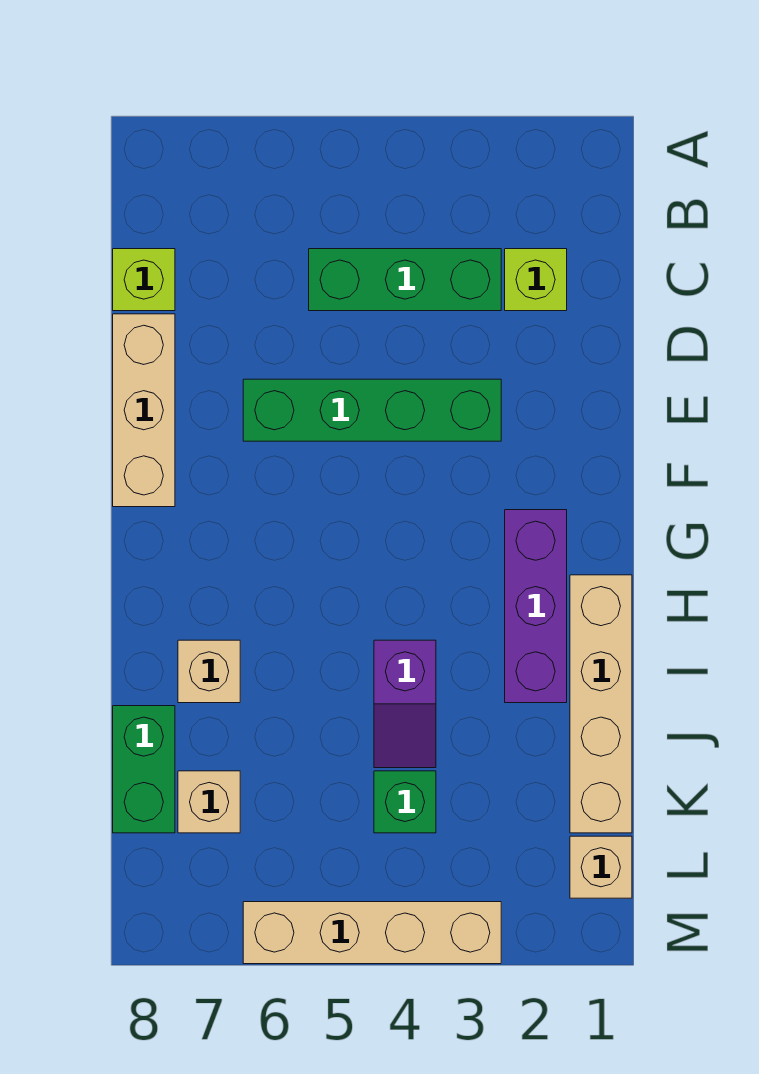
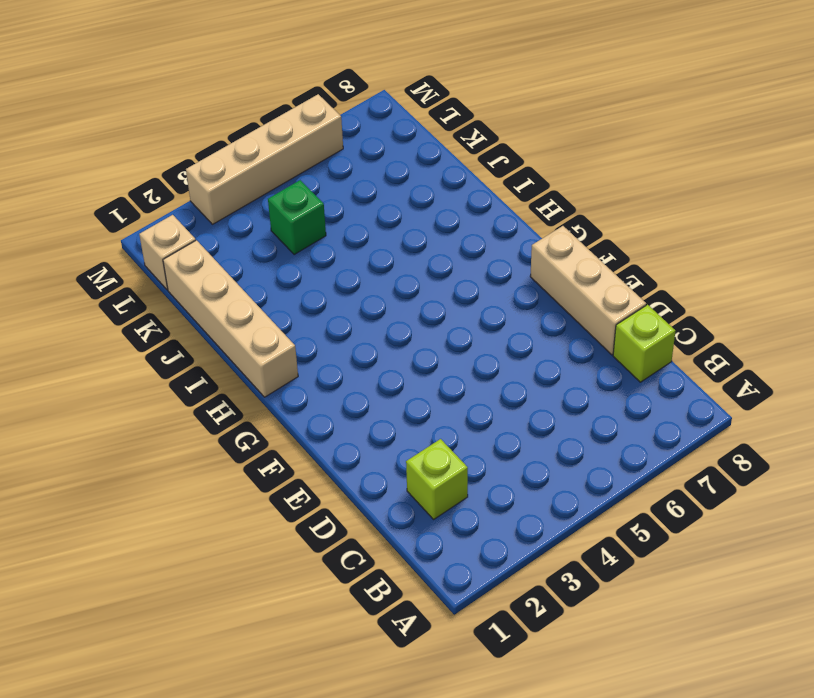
none -> green 1x3 brick [309,249,501,311]
none -> green 1x4 brick [243,379,501,441]
none -> purple 1x3 brick [505,510,567,703]

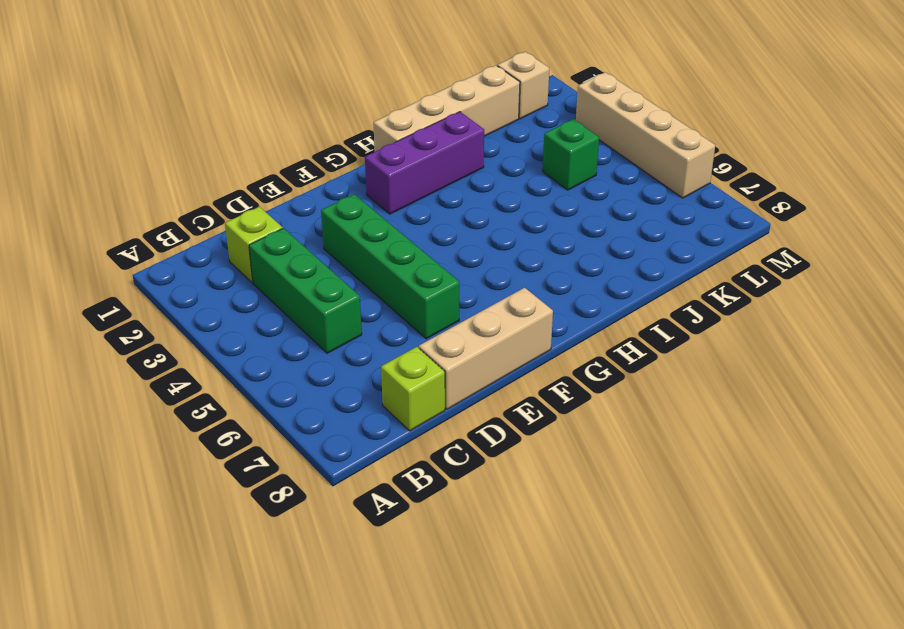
none -> purple 1x2 slope [374,640,436,768]
none -> tan 1x1 brick [178,640,240,703]
none -> green 1x2 brick [113,706,175,833]

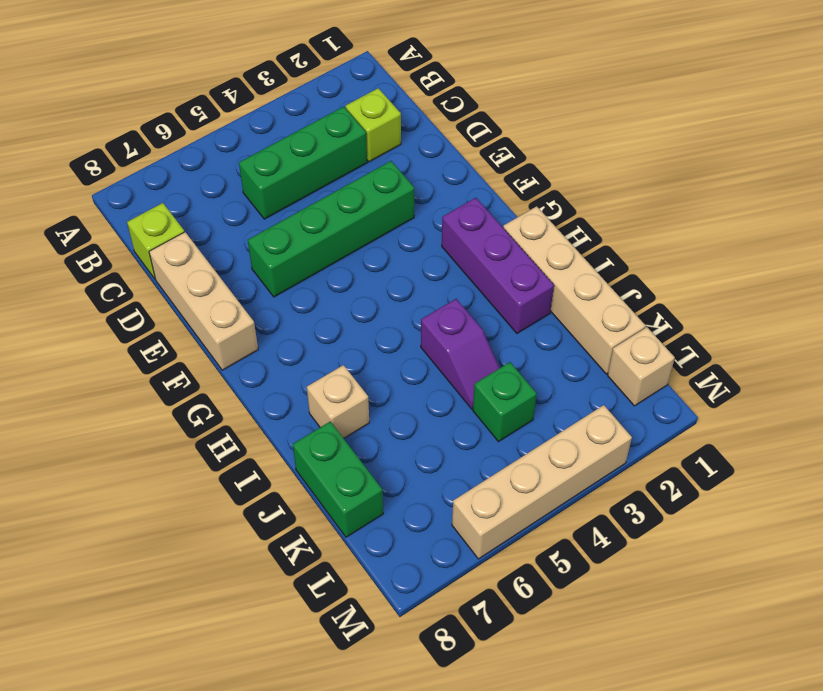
none -> tan 1x1 brick [178,771,240,833]

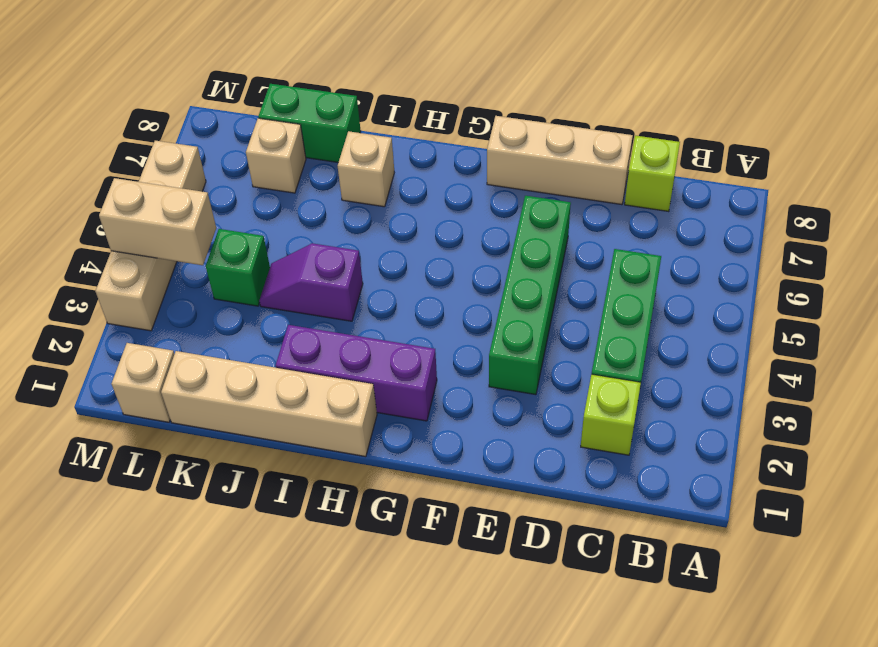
tan 1x2 brick [99,178,216,265] -> none

